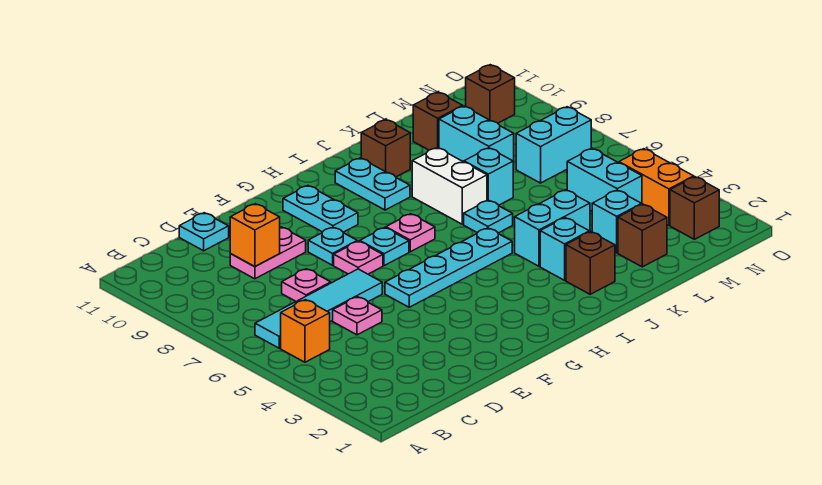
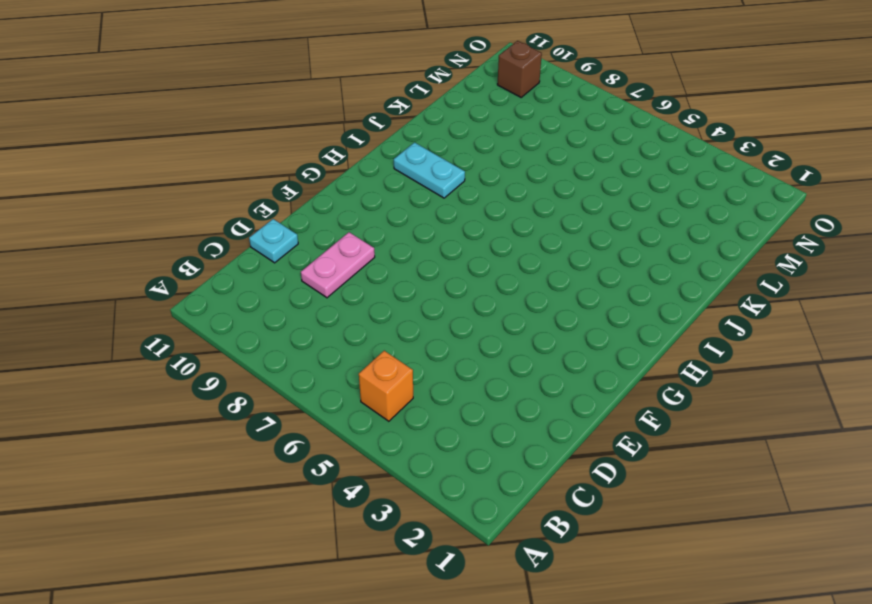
none -> cyan 1x4 tile [255,269,382,348]
none -> pink 1x1 plate [333,297,382,335]
none -> pink 1x1 plate [282,269,331,301]
none -> cyan 1x4 plate [385,228,512,307]

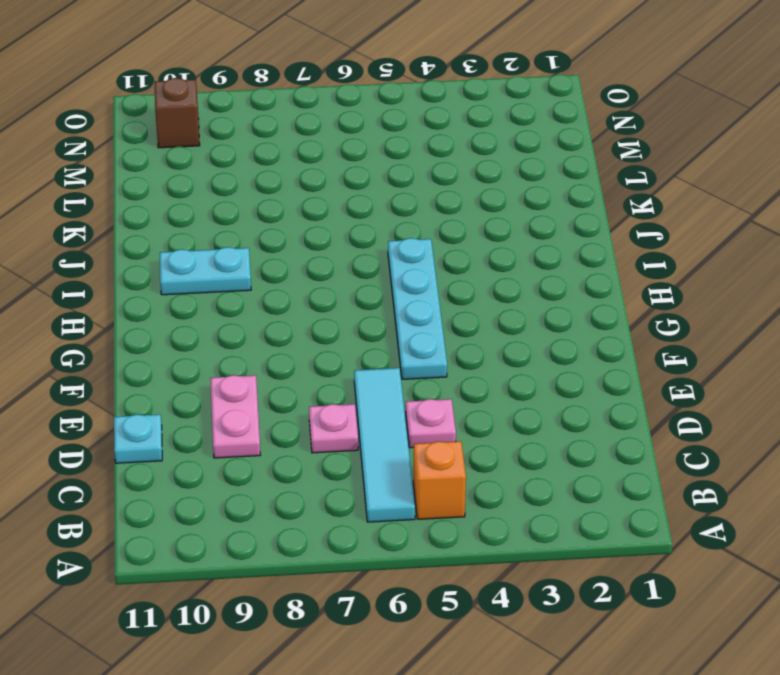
none -> pink 1x1 plate [334,241,383,274]
none -> cyan 1x1 plate [308,227,357,265]
none -> cyan 1x1 plate [360,227,409,266]
none -> cyan 1x2 plate [283,186,358,232]

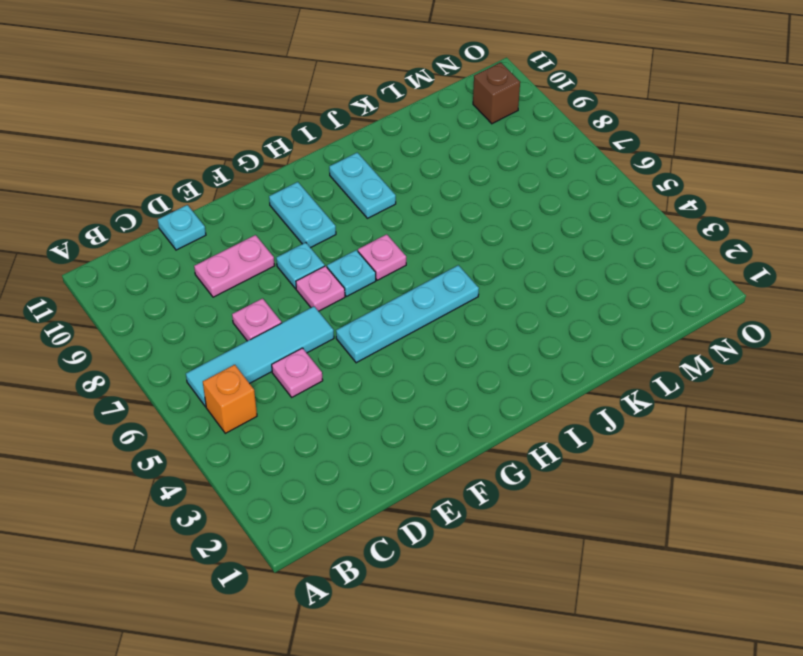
none -> brown 1x1 brick [566,232,615,294]
none -> cyan 1x1 brick [540,218,589,280]
none -> cyan 1x2 brick [515,190,590,266]
none -> cyan 1x1 plate [464,200,513,233]

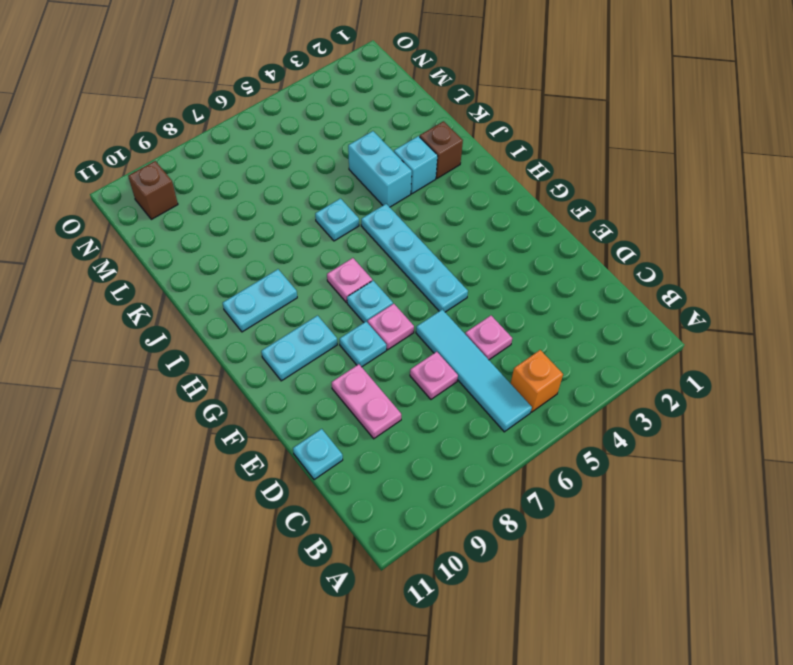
none -> white 1x2 brick [412,148,487,224]
none -> brown 1x1 brick [361,120,410,177]
none -> cyan 1x1 brick [464,148,513,205]
none -> brown 1x1 brick [618,204,667,267]

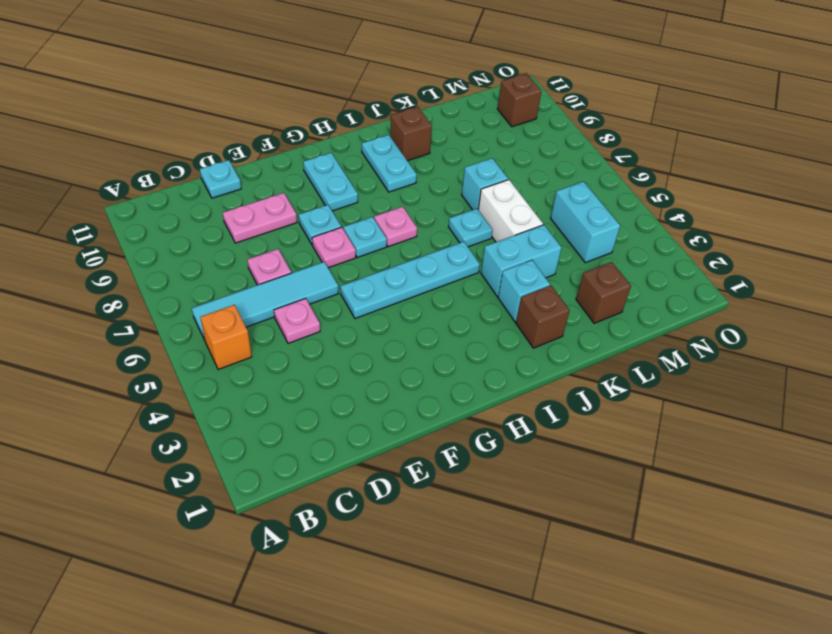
white 1x2 brick [478,180,543,242] -> white 1x2 brick moved to [412,148,487,224]
none -> cyan 1x1 brick [592,190,642,253]
none -> cyan 1x2 brick [439,106,514,170]
none -> brown 1x1 brick [413,92,463,150]
none -> cyan 1x2 brick [516,107,591,183]

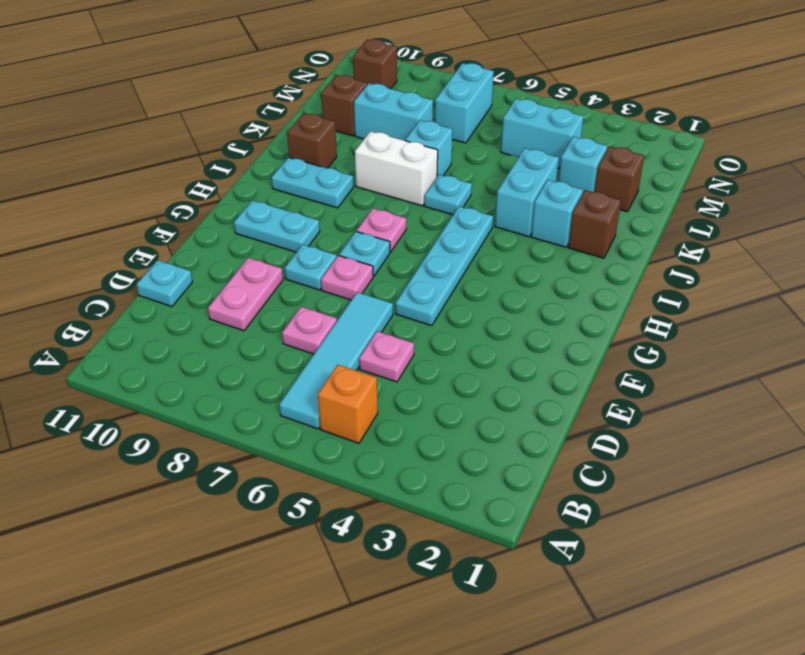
none -> brown 1x1 brick [670,177,719,239]
none -> orange 1x2 brick [619,149,694,225]
none -> orange 1x1 brick [230,204,280,266]

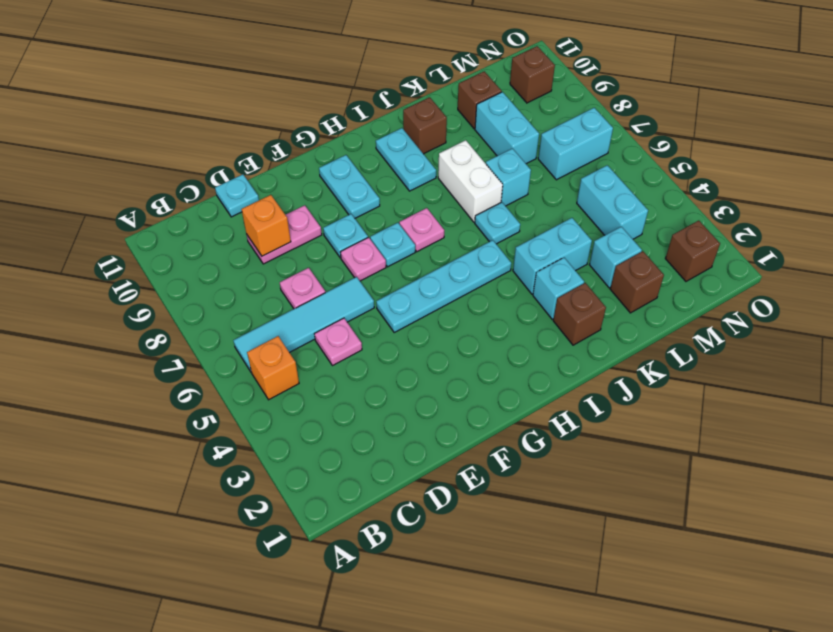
none -> orange 1x2 brick [619,149,694,225]

